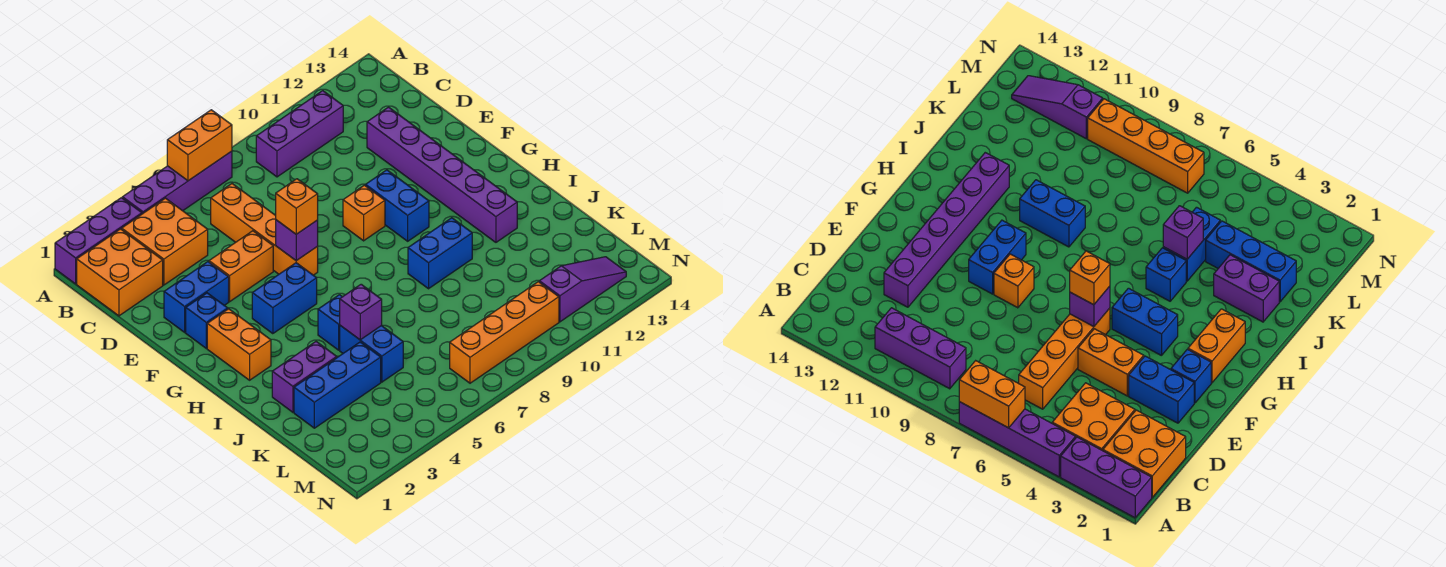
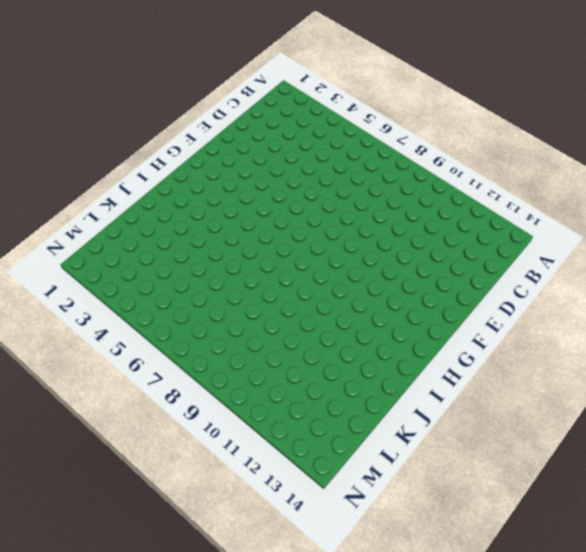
none -> purple 1x3 brick [55,198,142,284]
none -> purple 1x4 brick [122,151,232,214]
none -> orange 2x2 brick [77,229,163,316]

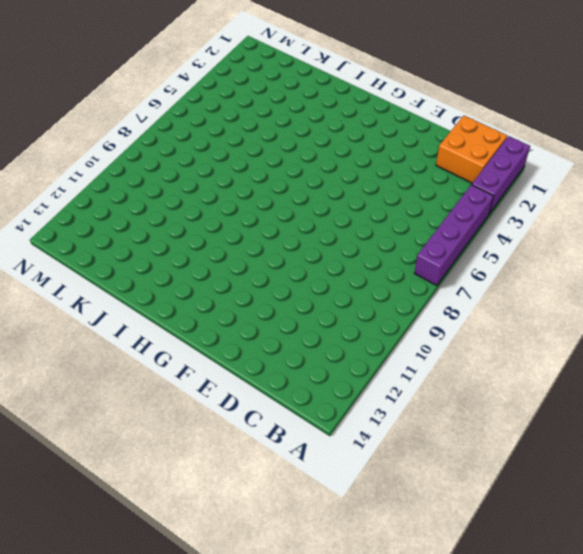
none -> orange 2x2 brick [122,198,208,285]
none -> purple 1x3 brick [256,91,343,177]
none -> orange 1x4 brick [211,184,318,275]

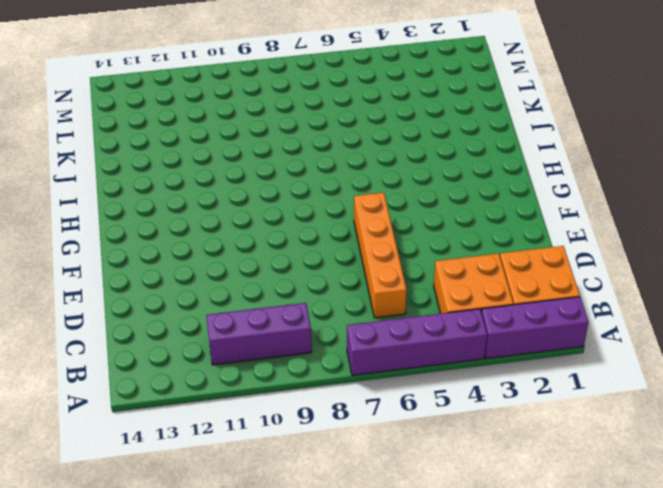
none -> purple 1x6 brick [367,107,517,242]
none -> blue 1x2 brick [164,262,229,332]
none -> orange 1x2 brick [209,231,273,302]

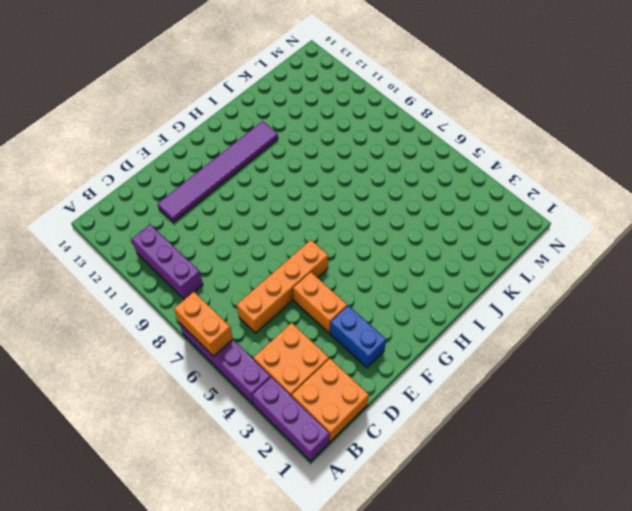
purple 1x6 tile [158,121,278,222] -> purple 1x6 brick [367,107,517,242]
none -> blue 1x1 brick [186,293,228,348]
none -> orange 1x1 brick [343,185,385,241]
none -> blue 1x2 brick [365,170,429,241]

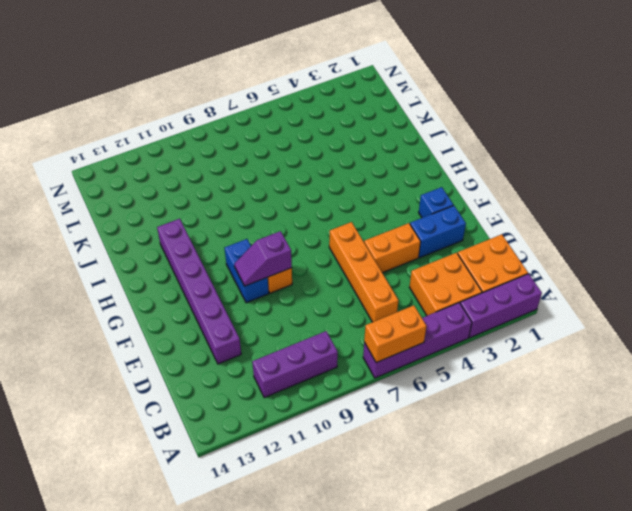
purple 1x2 slope [234,231,292,286] -> none
none -> orange 1x2 brick [207,309,271,380]
none -> blue 1x2 brick [252,263,317,334]
none -> blue 1x1 brick [318,295,342,350]

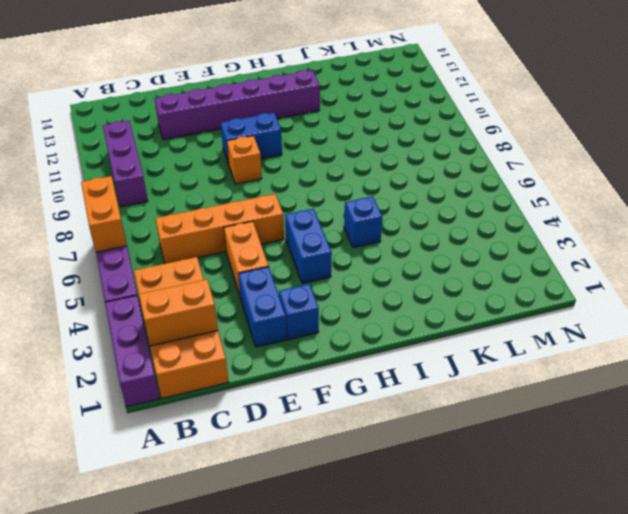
orange 1x2 brick [139,279,218,346] -> orange 1x2 brick moved to [207,309,271,380]
none -> blue 1x2 brick [408,218,472,289]
none -> purple 1x2 brick [272,342,337,412]
none -> blue 1x2 brick [340,326,403,382]

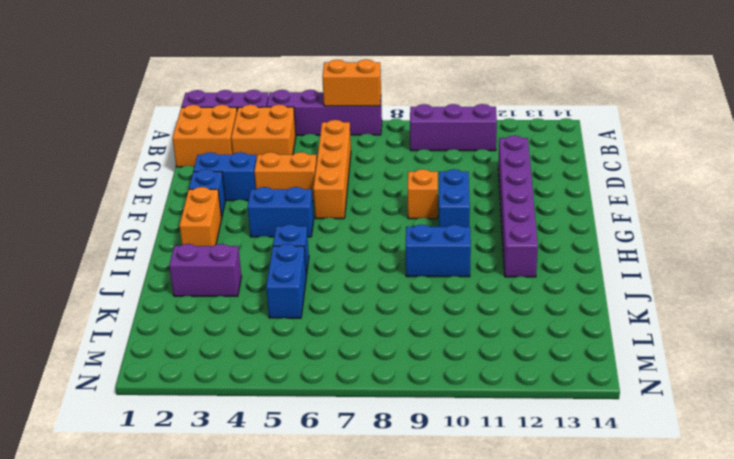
none -> blue 1x3 brick [294,342,381,428]
none -> orange 1x4 brick [450,282,559,383]
none -> purple 1x3 slope [539,257,626,322]

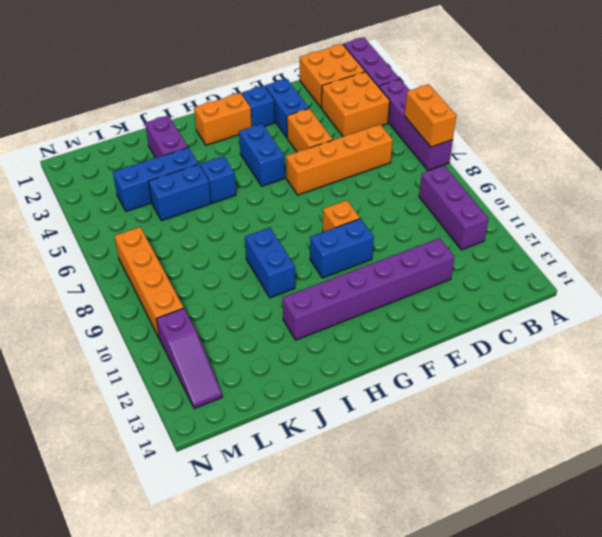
blue 1x3 brick [113,148,198,212] -> blue 1x3 brick turned to [294,342,381,428]
none -> purple 1x1 brick [276,220,318,261]
none -> purple 1x1 brick [340,284,382,340]
none -> orange 1x1 brick [276,179,318,234]

